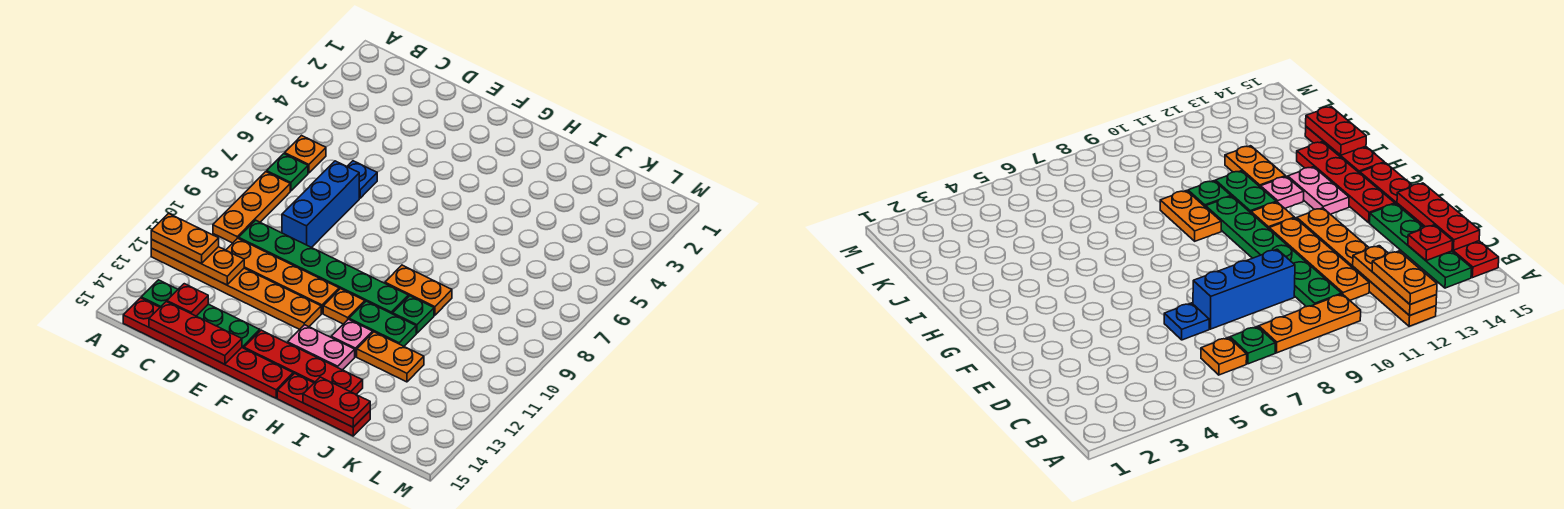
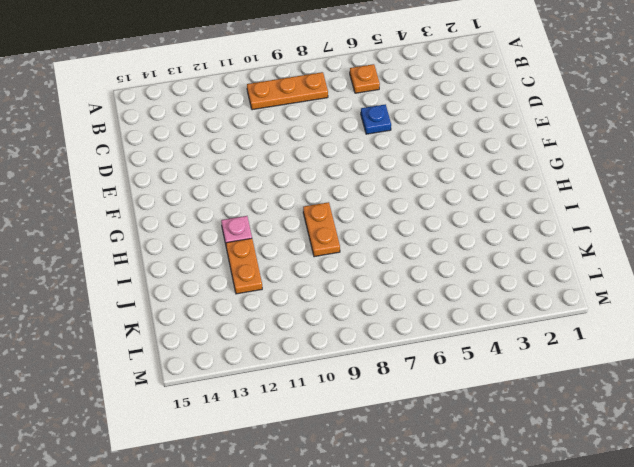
none -> orange 1x6 plate [151,248,321,329]
none -> green 1x1 plate [267,154,308,191]
none -> green 1x4 plate [141,280,260,348]

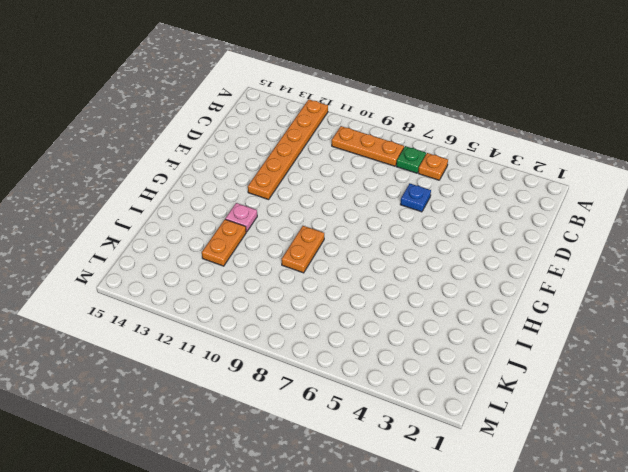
none -> green 1x4 plate [141,280,260,348]
none -> red 1x6 plate [123,298,293,398]
none -> green 1x6 plate [239,220,408,314]

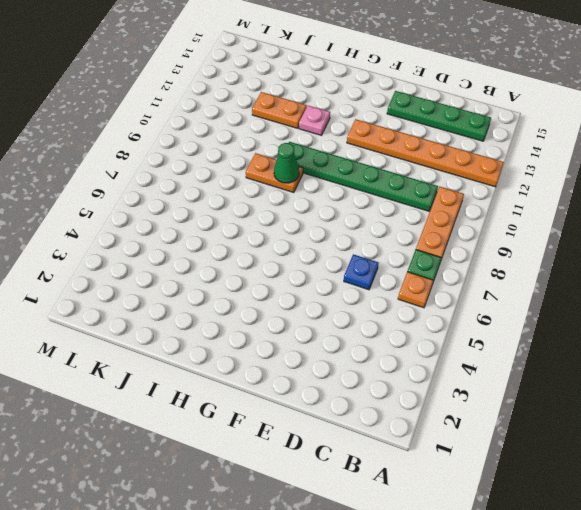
green 1x1 cone [274,143,299,183] -> none
none -> red 1x6 plate [123,298,293,398]
none -> orange 1x4 plate [226,238,339,313]
none -> blue 1x3 brick [282,161,359,248]

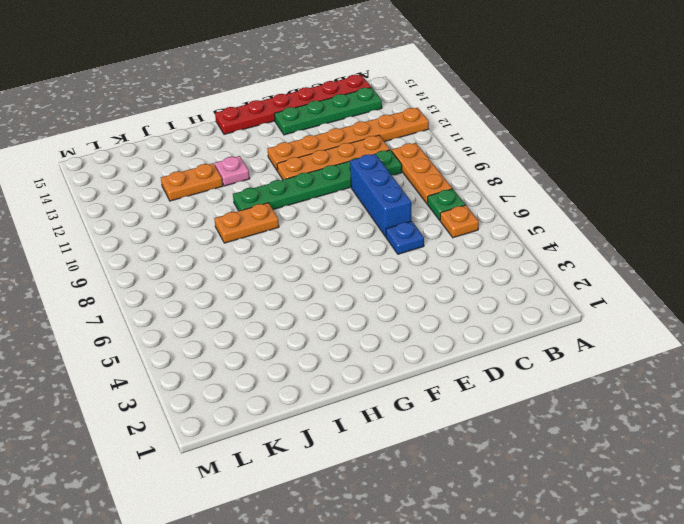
none -> red 1x4 plate [244,330,363,394]
none -> orange 1x1 plate [323,289,365,324]
none -> pink 1x2 plate [288,325,355,370]

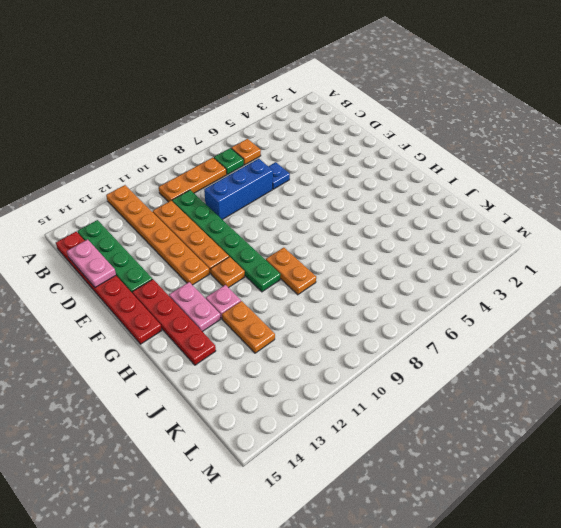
pink 1x2 plate [67,239,116,287] -> red 1x3 plate [149,302,242,364]
none -> green 1x2 plate [349,301,416,346]
none -> red 1x3 plate [277,373,370,436]
none -> green 1x1 plate [393,296,434,333]

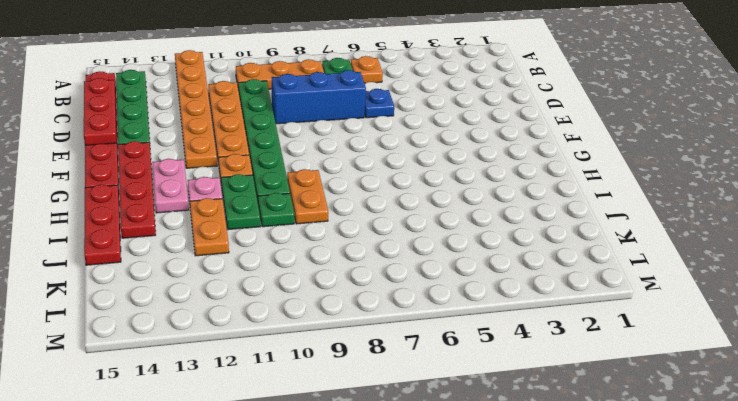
none -> orange 1x3 plate [151,240,244,285]
none -> red 1x1 plate [167,284,208,316]
none -> red 1x2 plate [303,377,370,427]

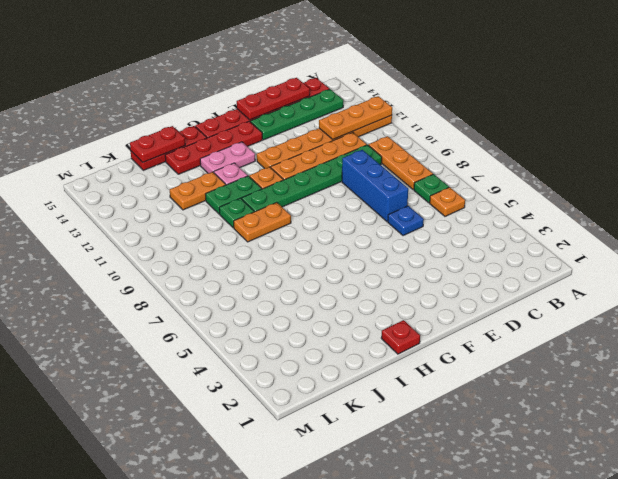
red 1x1 plate [381,320,420,354] -> red 1x1 plate moved to [167,284,208,316]
none -> orange 1x2 plate [151,213,219,263]

